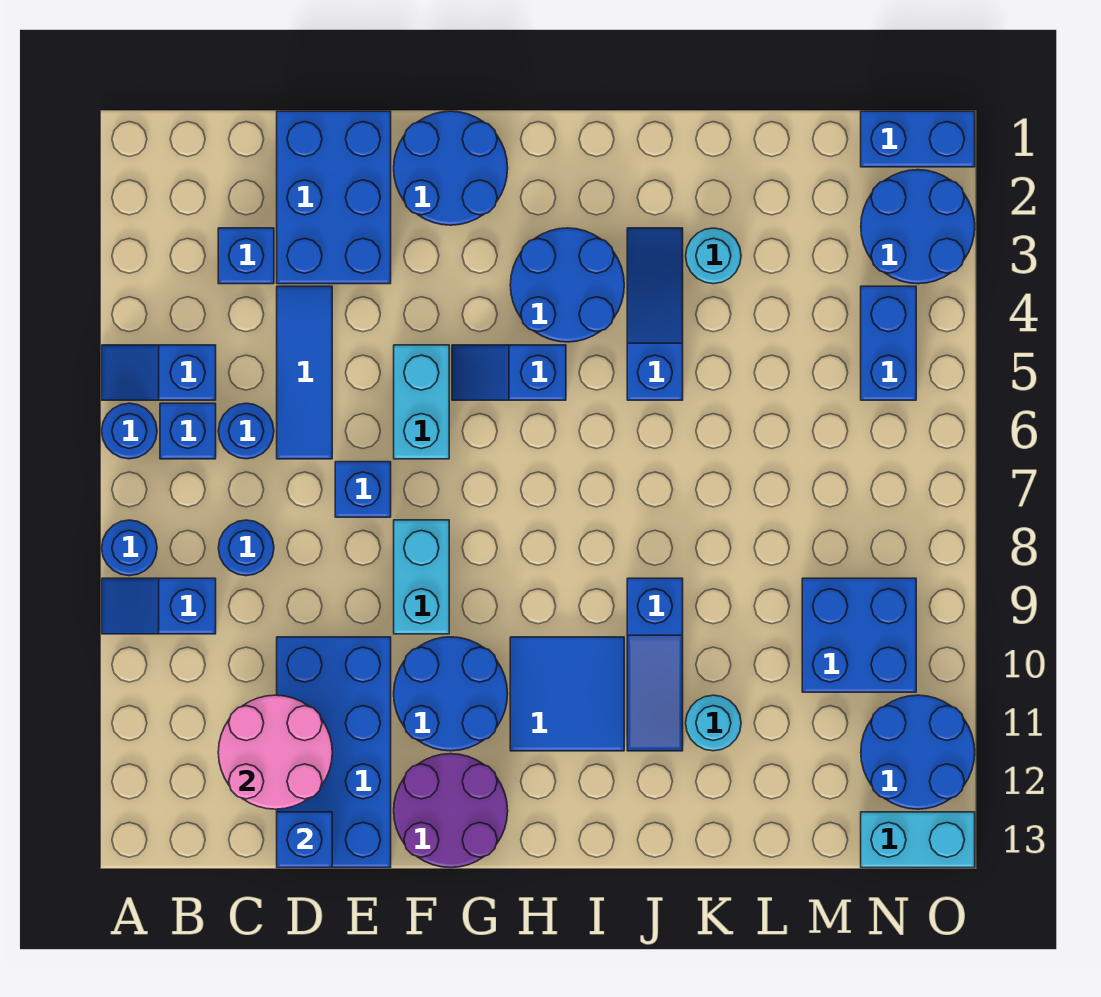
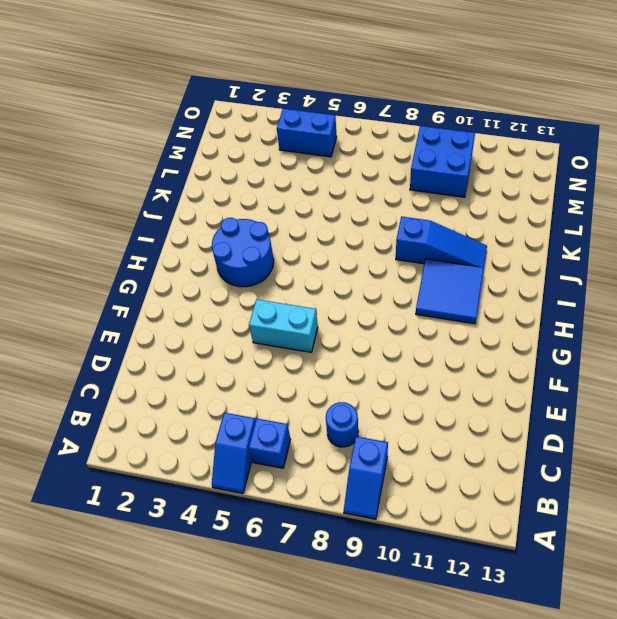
none -> blue 1x1 round brick [102,403,157,459]
none -> blue 1x1 round brick [102,520,157,576]
none -> blue 1x1 brick [218,228,274,284]
none -> blue 1x1 round brick [218,403,274,459]

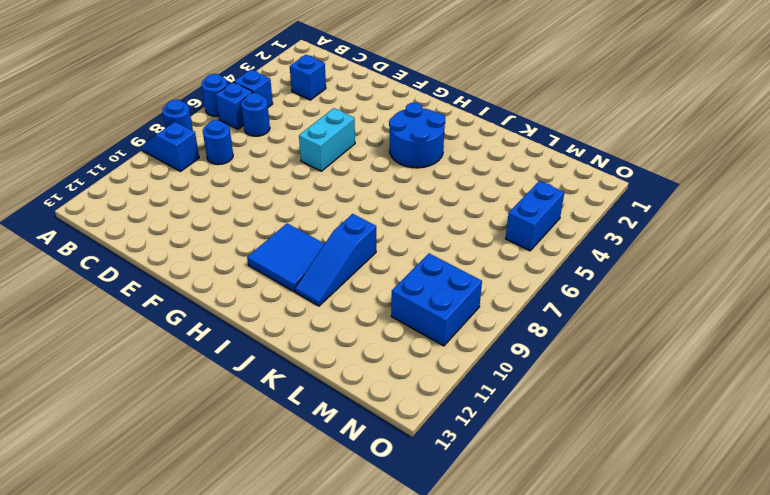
none -> blue 2x3 brick [277,111,391,284]
none -> blue 1x3 tile [277,286,332,459]
none -> blue 2x4 brick [277,637,391,868]
none -> blue 1x1 brick [335,462,391,517]

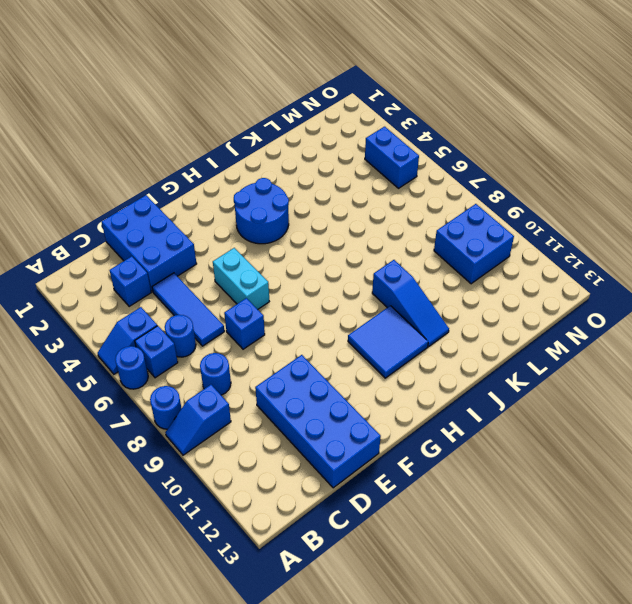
none -> blue 2x2 round brick [394,111,508,225]
none -> cyan 1x2 brick [394,520,449,634]
none -> blue 2x2 round brick [394,637,508,751]
none -> purple 2x2 round brick [394,754,508,868]

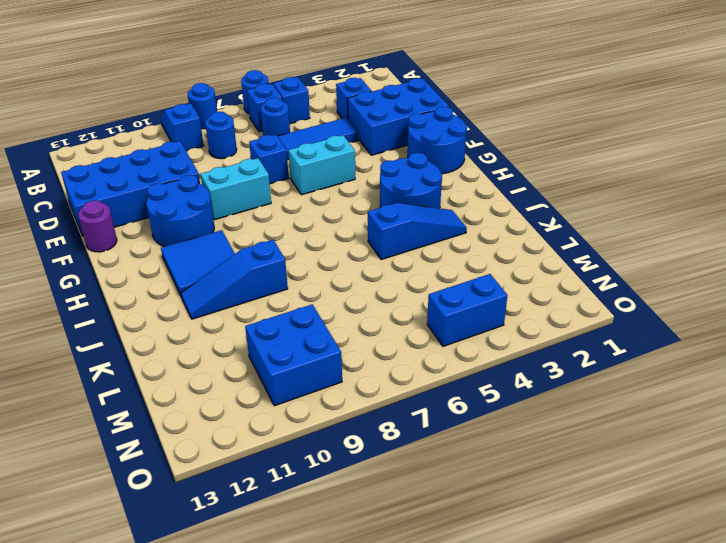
purple 1x1 round brick [78,201,117,252] -> purple 2x2 round brick [394,754,508,868]
none -> blue 1x2 slope [452,345,566,400]
none -> cyan 1x1 round brick [686,228,741,284]
none -> cyan 1x1 round brick [686,695,741,751]
none -> blue 1x2 brick [861,111,975,167]

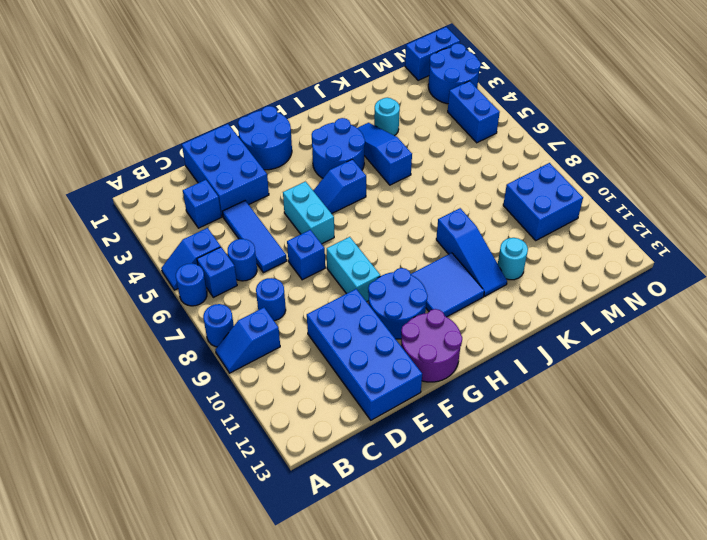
none -> blue 2x2 round brick [861,695,975,809]
none -> cyan 1x2 brick [861,812,975,868]
none -> pink 2x2 round brick [218,695,332,809]
none -> blue 1x1 brick [277,812,332,868]

